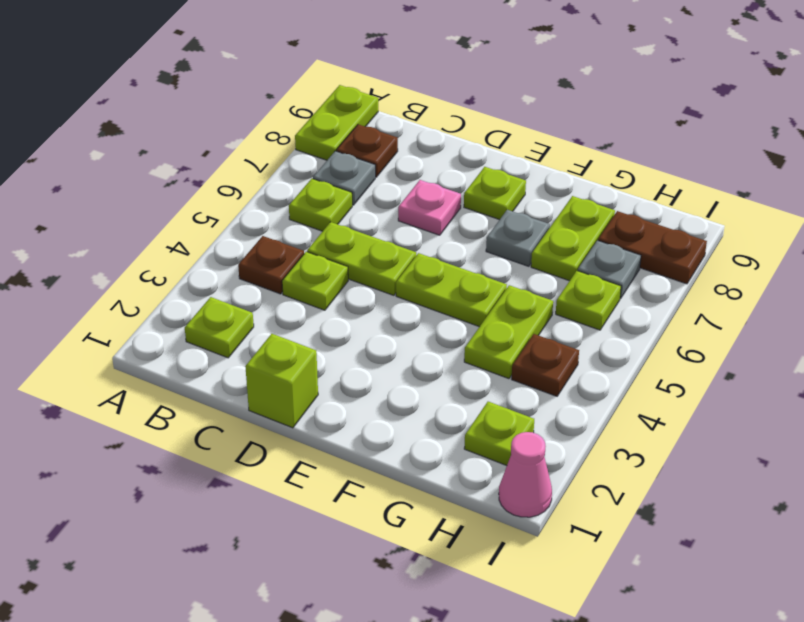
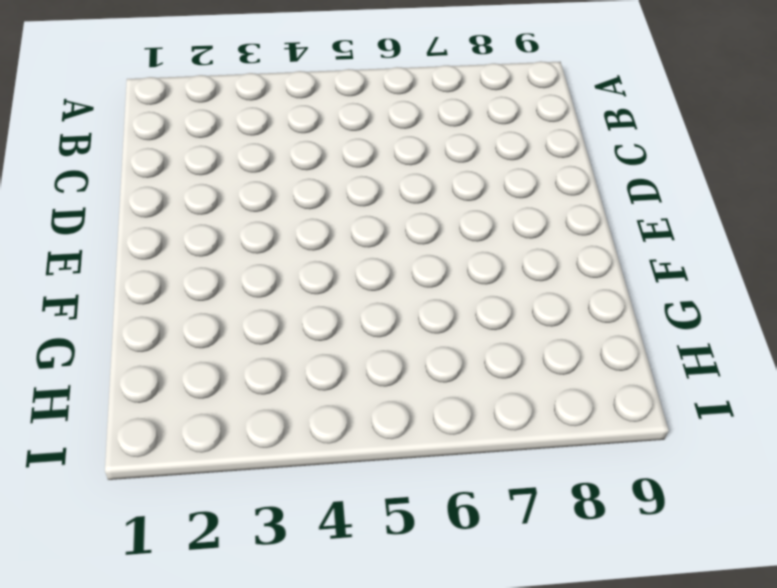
none -> lime 1x2 plate [295,85,378,160]
none -> lime 1x1 plate [185,297,254,358]
none -> brown 1x1 plate [238,236,304,294]

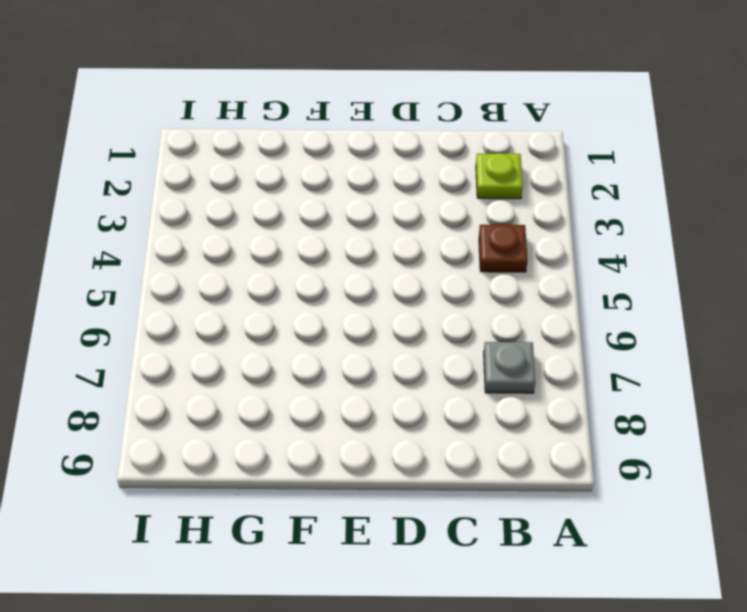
none -> lime 1x2 plate [295,85,378,160]
none -> lime 1x1 plate [289,179,352,231]
none -> brown 1x1 plate [336,124,398,177]

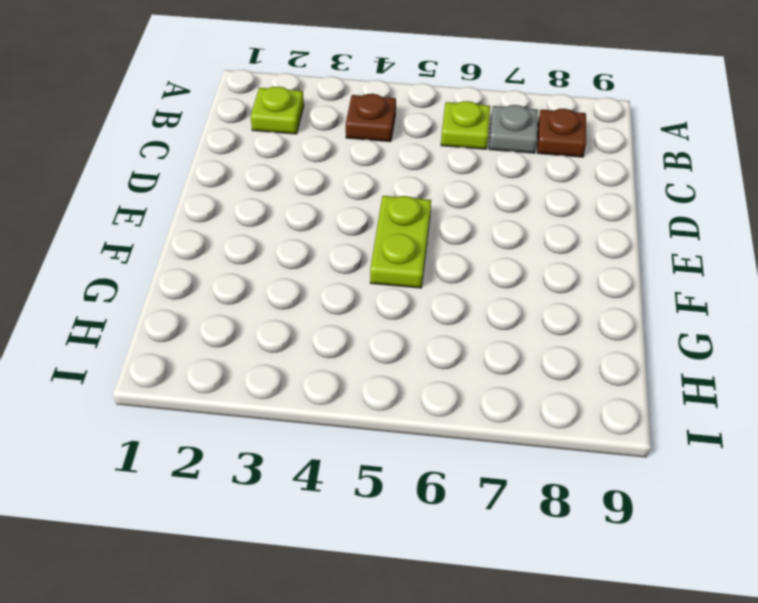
none -> lime 1x2 plate [295,85,378,160]
none -> lime 1x1 plate [282,252,348,310]
none -> lime 1x2 plate [307,222,416,295]

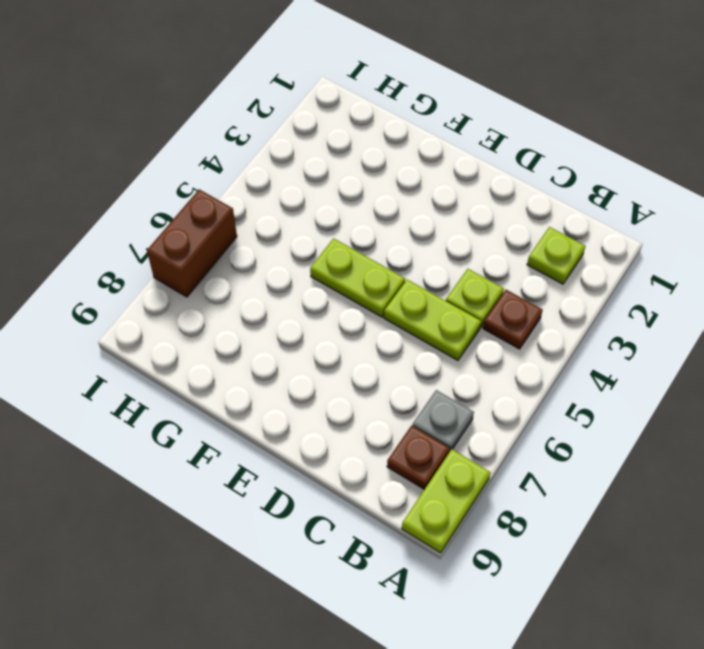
brown 1x2 brick [147,189,237,297] -> none
none -> lime 1x1 plate [289,179,352,231]
none -> lime 1x1 brick [245,334,318,428]
none -> pink 1x1 plate [398,180,461,235]

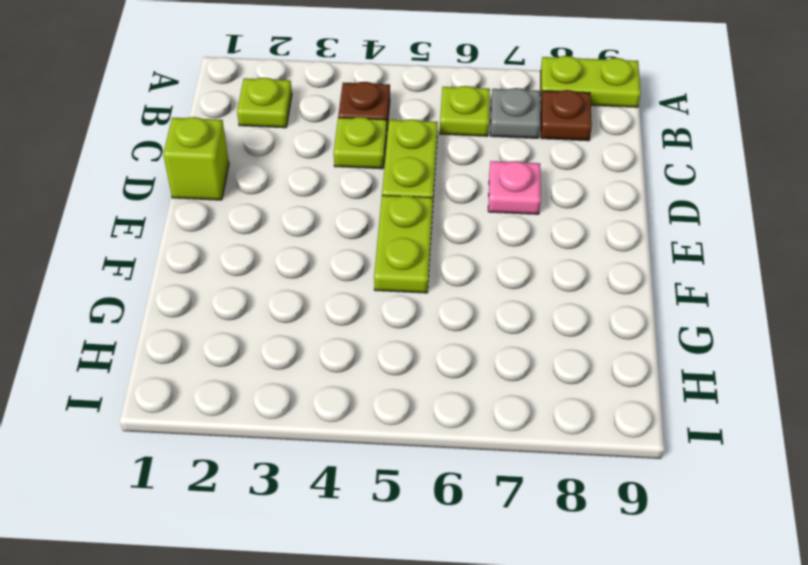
none -> lime 1x1 plate [464,167,526,220]
none -> grey 1x1 plate [486,210,550,266]
none -> lime 1x2 plate [464,285,553,379]

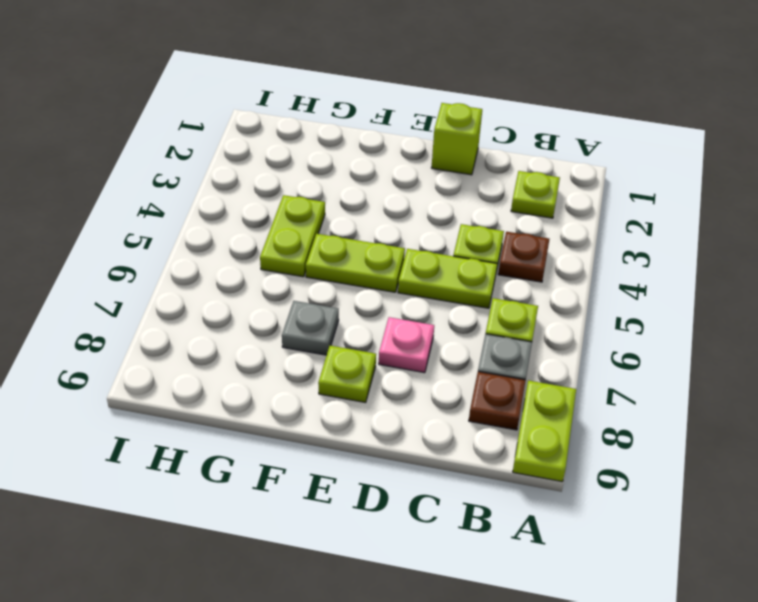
none -> lime 1x2 plate [531,196,615,281]
none -> lime 1x1 plate [464,402,534,466]
none -> brown 1x1 plate [512,334,579,396]

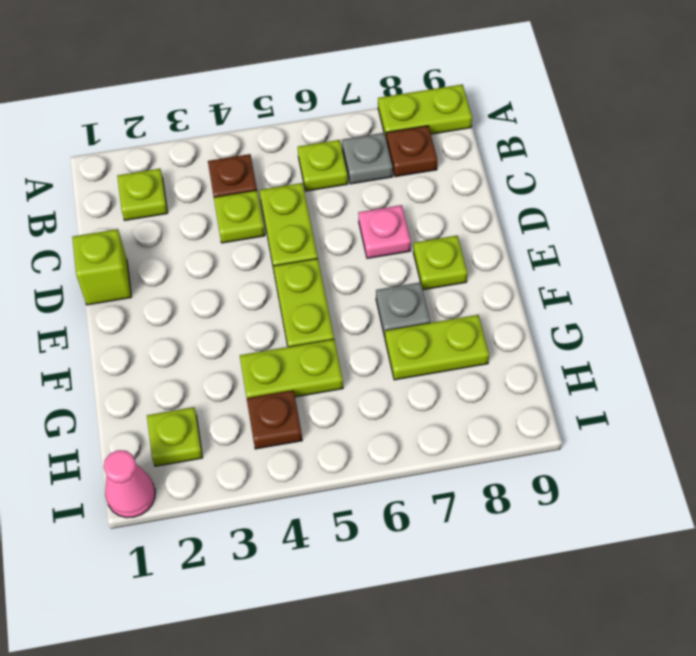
none -> lime 1x1 plate [556,271,621,330]
none -> grey 1x1 plate [578,240,641,299]
none -> brown 1x2 plate [598,211,707,284]

